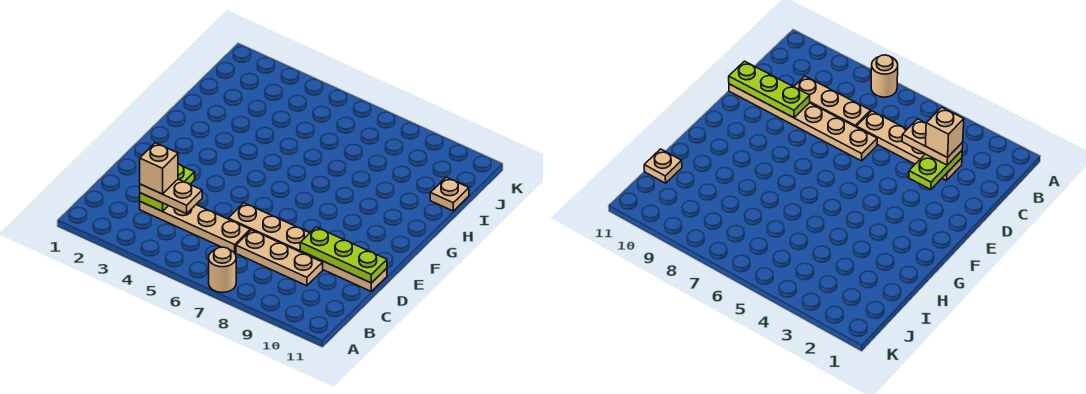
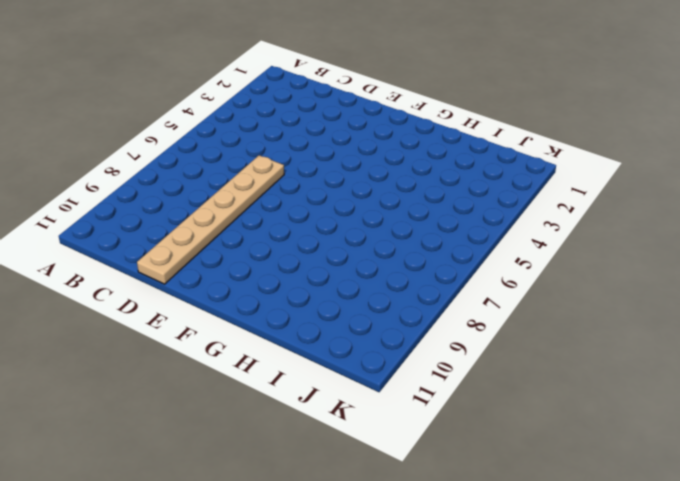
none -> tan 1x1 round brick [209,247,236,293]
none -> tan 1x4 plate [140,202,250,253]

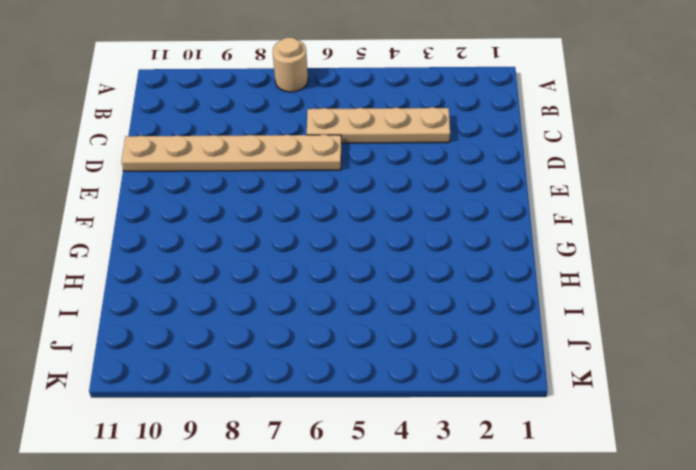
none -> tan 1x3 plate [236,230,323,286]
none -> tan 1x1 plate [430,177,469,211]

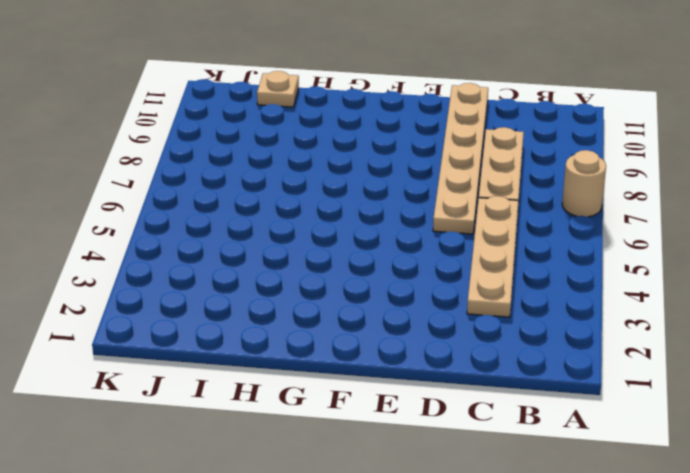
none -> lime 1x2 plate [140,164,195,211]
none -> lime 1x3 plate [300,227,387,283]

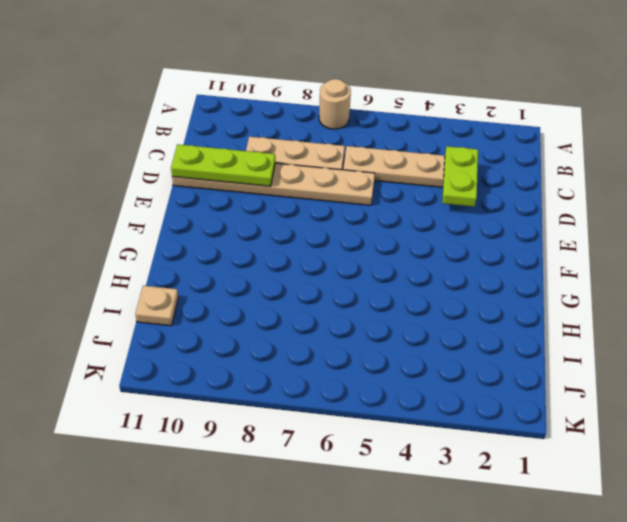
none -> tan 1x2 plate [140,179,202,214]
none -> tan 1x1 brick [140,143,178,194]

